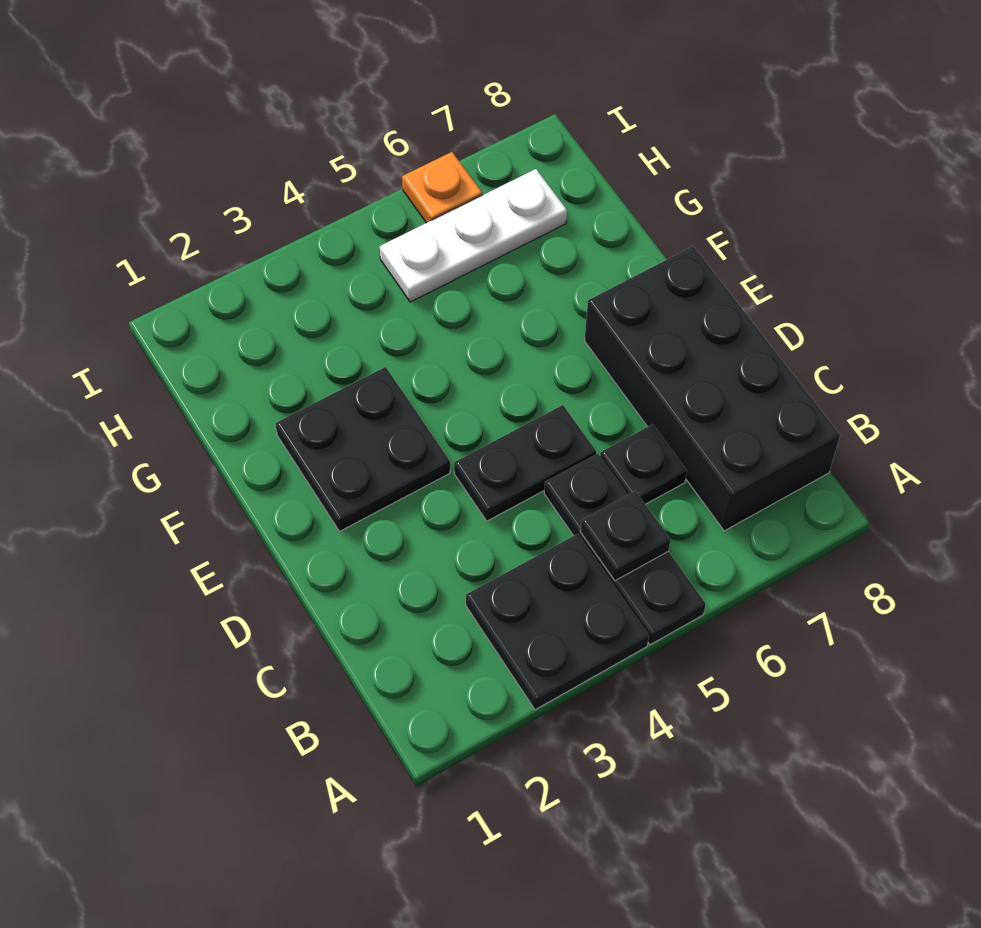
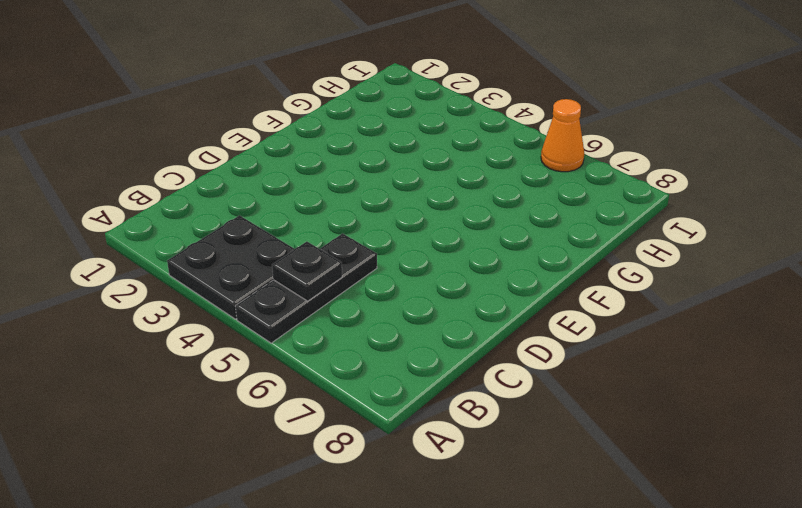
orange 1x1 cone [541,99,584,172] -> orange 1x1 plate [402,152,482,223]
none -> black 2x4 brick [584,246,840,531]
none -> black 1x1 plate [600,424,687,504]

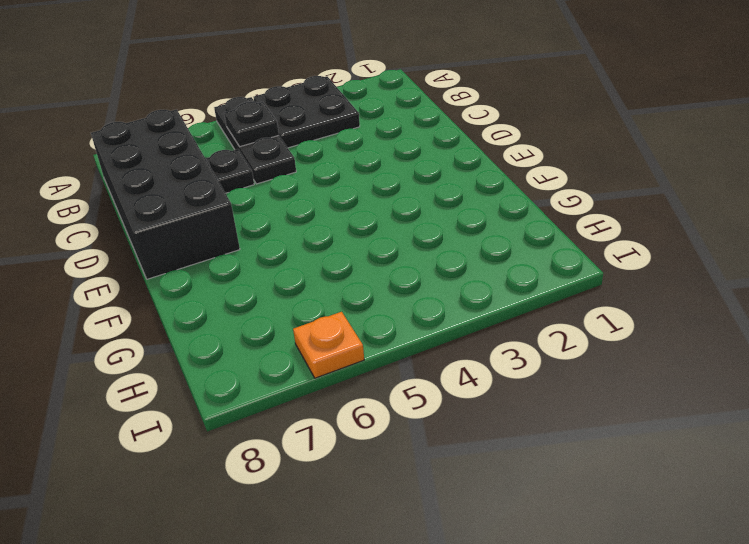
none -> black 1x2 plate [454,405,596,521]
none -> black 2x2 plate [276,367,450,531]

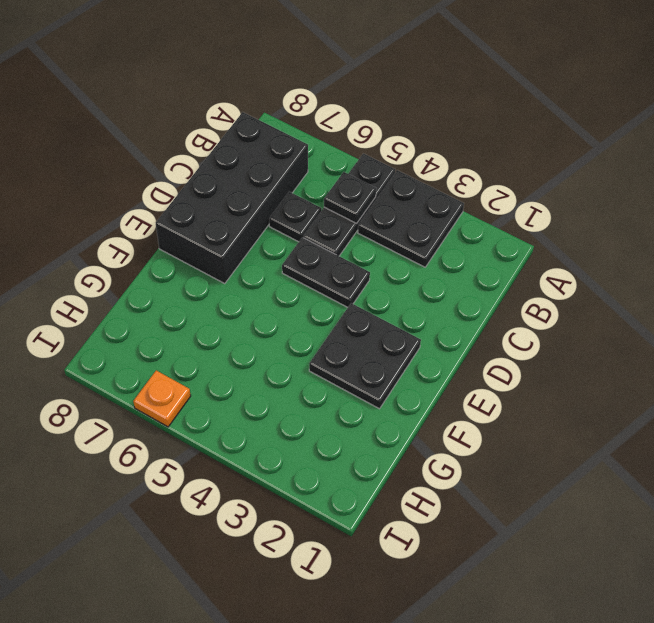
none -> white 1x3 plate [380,169,567,302]

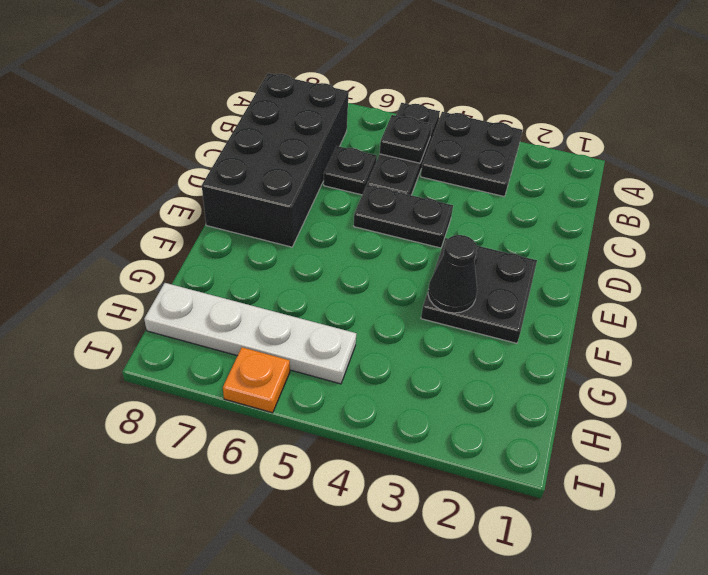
black 1x1 cone [428,235,477,313] -> none
white 1x4 plate [144,283,356,384] -> white 1x3 plate [380,169,567,302]

